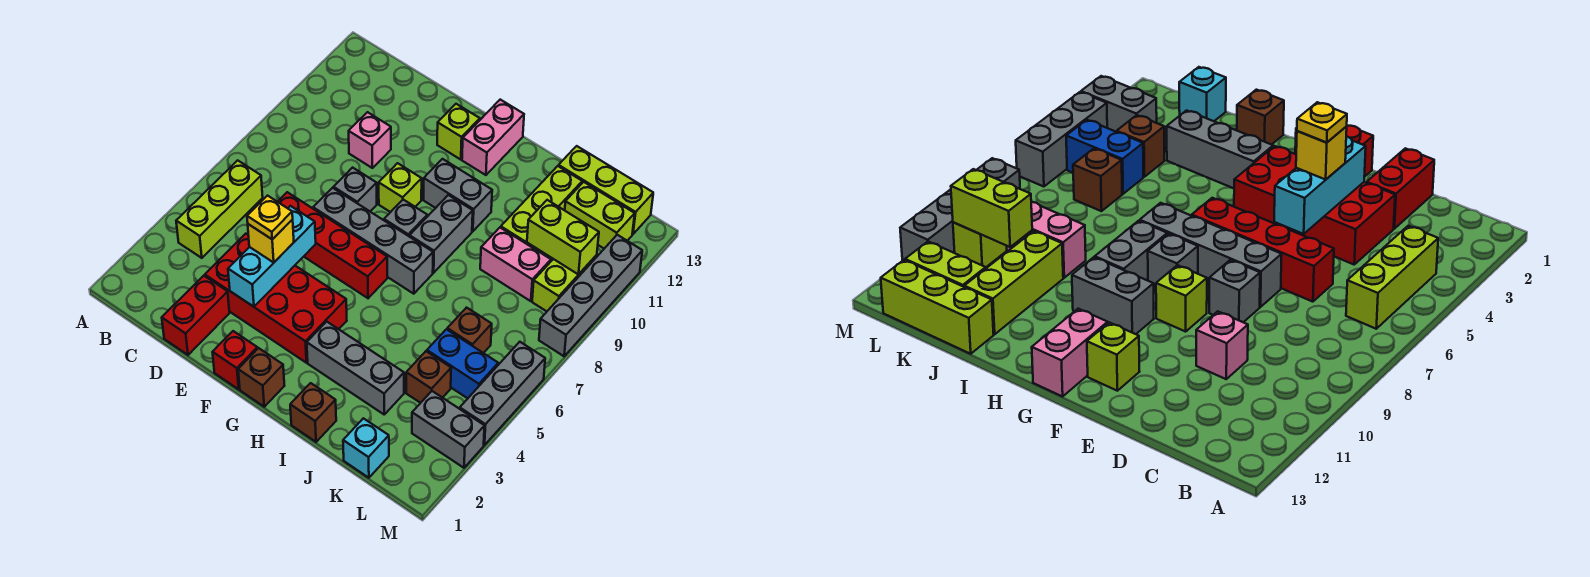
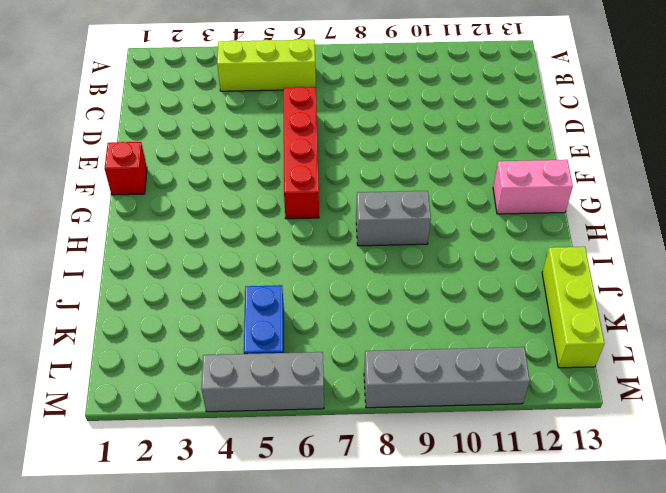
none -> red 1x2 brick [162,276,229,355]
none -> red 2x4 brick [205,234,347,363]
none -> pink 1x1 brick [349,112,391,168]
none -> grey 1x4 brick [313,188,433,294]

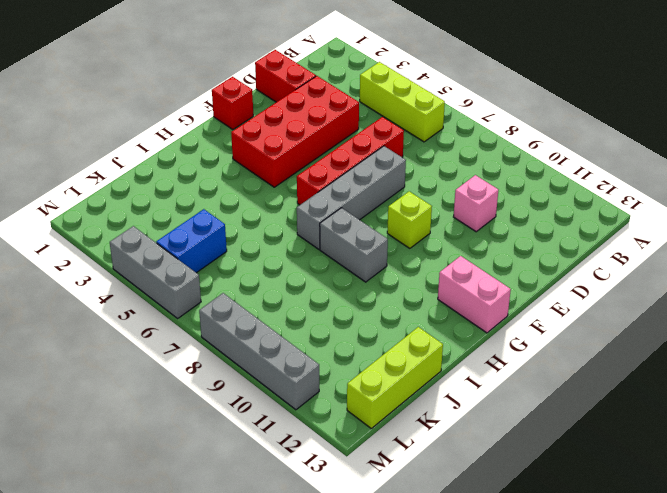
none -> grey 1x1 brick [333,168,377,211]
none -> lime 1x1 brick [437,104,480,160]
none -> brown 1x1 brick [238,348,284,407]
none -> grey 1x1 brick [384,200,427,237]

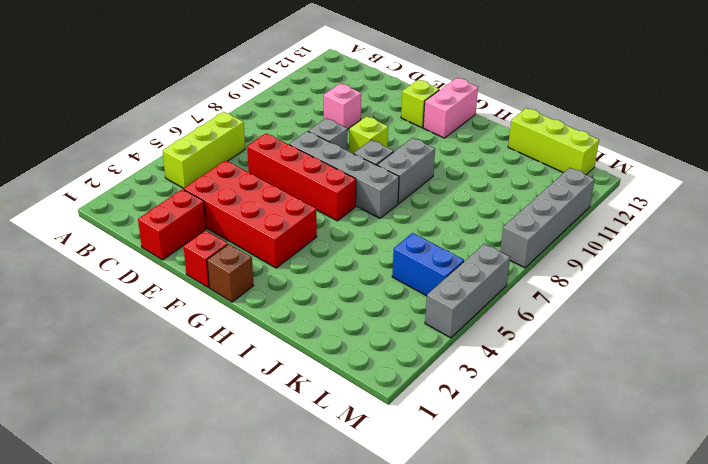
none -> grey 1x2 brick [424,159,492,231]
none -> grey 1x3 brick [307,322,404,414]
none -> brown 1x1 brick [290,383,336,442]
none -> pink 1x2 brick [480,227,551,301]

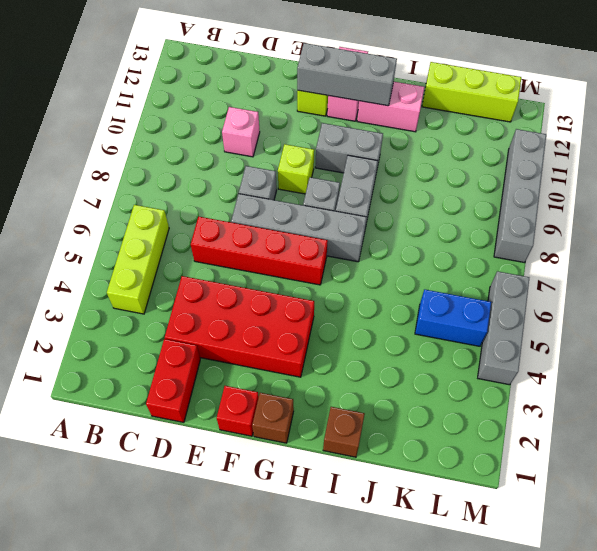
grey 1x3 brick [297,43,397,106] -> grey 1x3 brick moved to [307,322,404,414]
pink 1x2 brick [357,82,424,132] -> pink 1x2 brick moved to [480,227,551,301]
none -> lime 1x3 brick [501,166,582,250]
none -> cyan 1x1 brick [343,418,389,478]
none -> brown 1x1 brick [406,351,451,403]
none -> brown 1x1 brick [447,308,492,353]

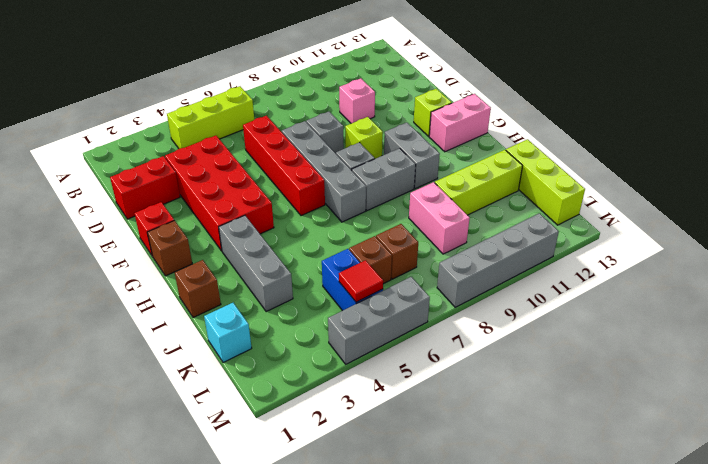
brown 1x1 brick [376,224,418,279] -> brown 1x1 brick moved to [406,351,451,403]
red 1x1 tile [339,260,383,302] -> none
none -> lime 1x2 brick [565,182,635,249]
none -> grey 1x2 brick [412,391,485,468]
none -> lime 1x2 brick [532,255,597,311]
none -> cyan 1x3 brick [228,206,316,307]

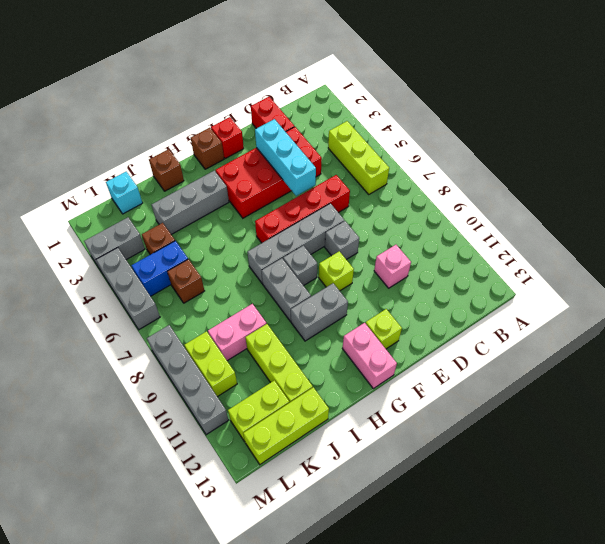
none -> lime 1x2 brick [527,200,599,274]
none -> yellow 1x1 brick [248,219,294,262]
none -> yellow 1x1 plate [247,196,293,239]

